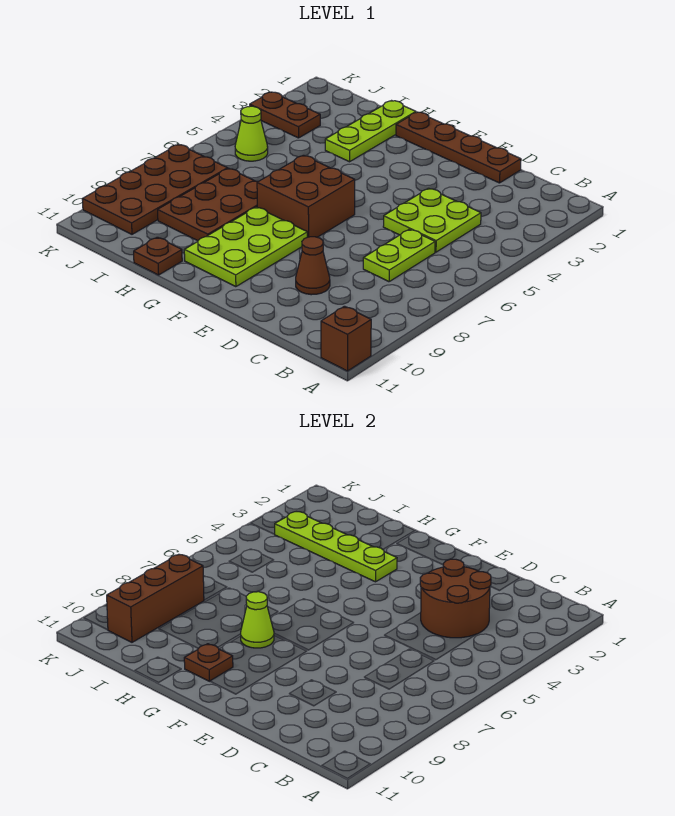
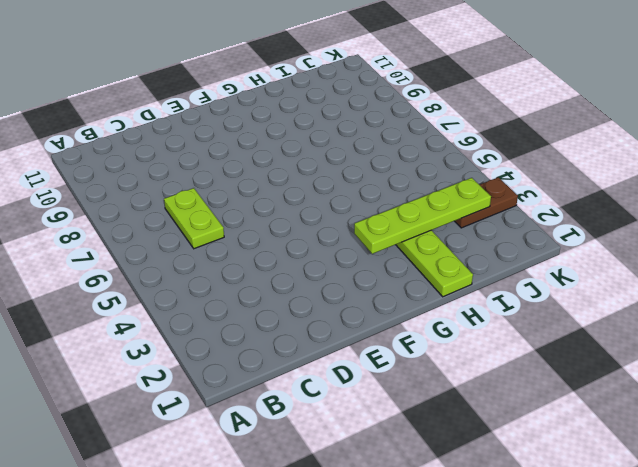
none -> brown 1x1 brick [321,306,371,371]
none -> lime 2x2 plate [383,188,481,252]
none -> brown 1x4 plate [396,112,521,183]

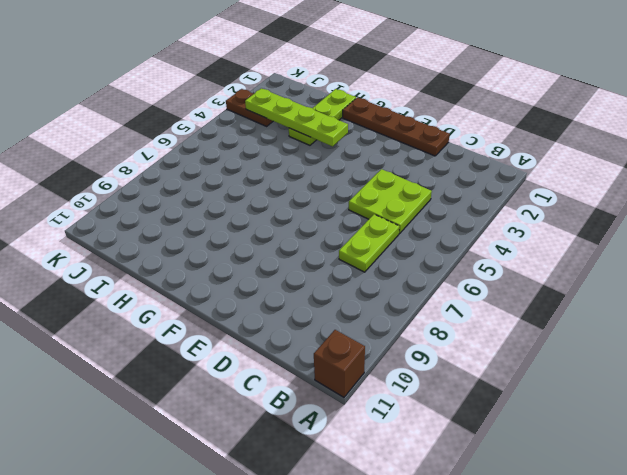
none -> brown 1x1 cone [296,237,330,295]
none -> brown 2x2 brick [257,155,355,237]
none -> lime 2x3 plate [184,207,307,287]

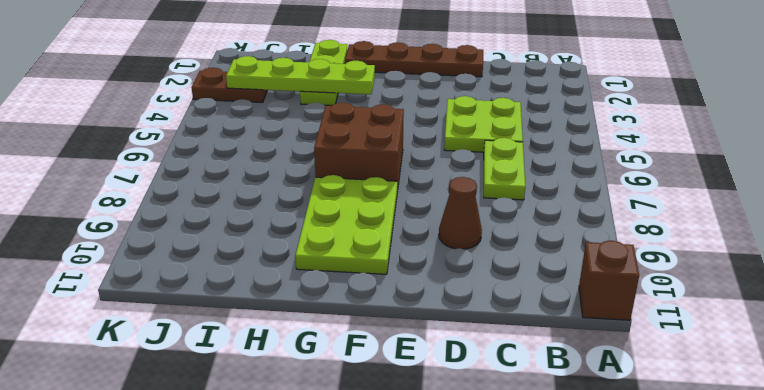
none -> brown 2x3 plate [158,168,258,241]
none -> brown 1x1 plate [134,237,182,275]
none -> lime 1x1 cone [235,106,268,161]

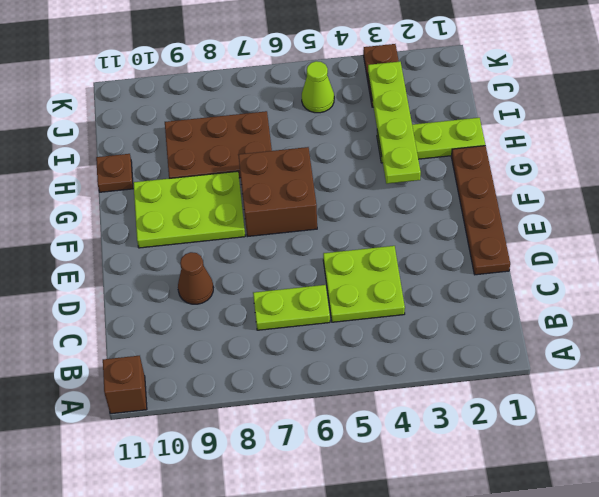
none -> brown 2x4 plate [82,144,228,234]
none -> brown 2x2 round brick [420,559,491,638]
none -> lime 1x1 cone [241,592,274,648]

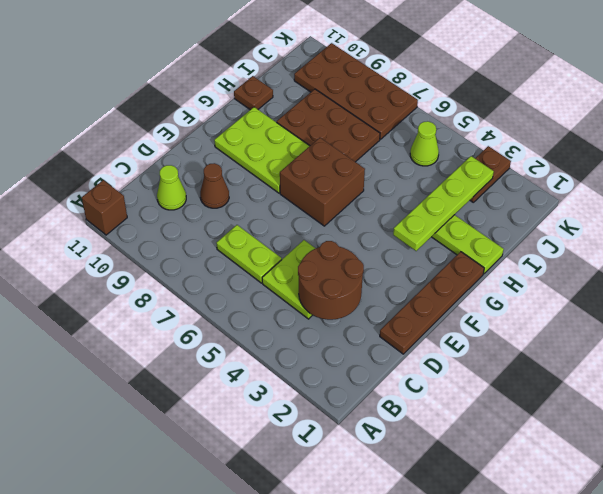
lime 1x1 cone [157,165,186,210] -> lime 1x1 cone moved to [241,592,274,648]
none -> brown 1x1 plate [184,644,233,681]
none -> brown 1x3 brick [107,555,204,642]

